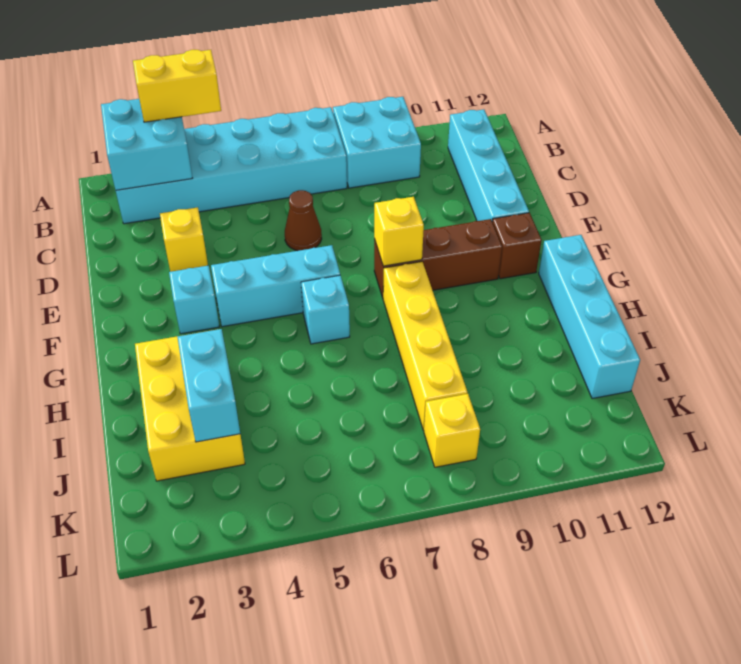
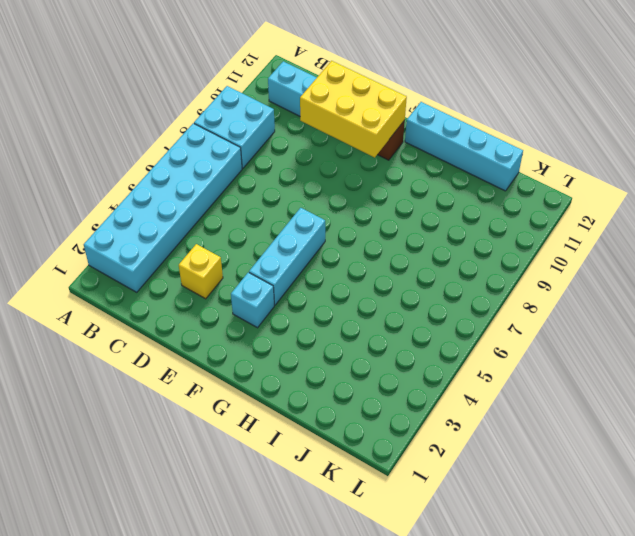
yellow 2x3 brick [300,61,407,157] -> yellow 2x3 brick moved to [135,337,245,481]
none -> brown 1x1 cone [285,190,322,251]
none -> brown 1x3 brick [374,219,502,298]
none -> cyan 1x1 brick [301,275,350,344]

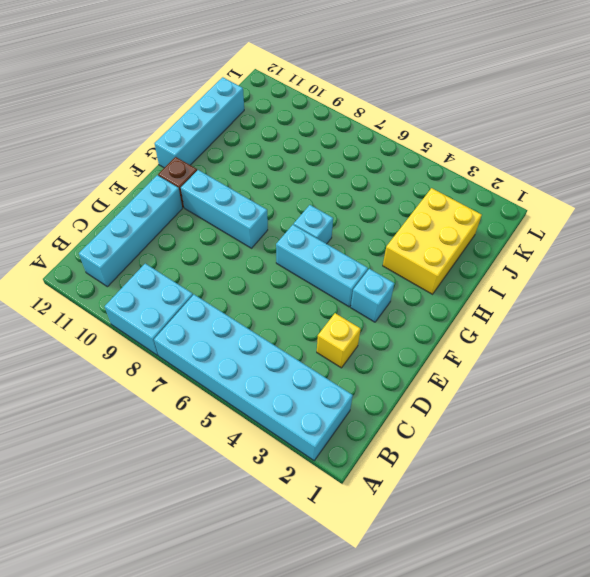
cyan 1x3 brick [181,170,268,248] -> brown 1x3 brick [374,219,502,298]
none -> brown 1x1 cone [285,190,322,251]
none -> yellow 1x4 brick [383,262,467,430]
none -> yellow 1x1 brick [424,394,480,467]

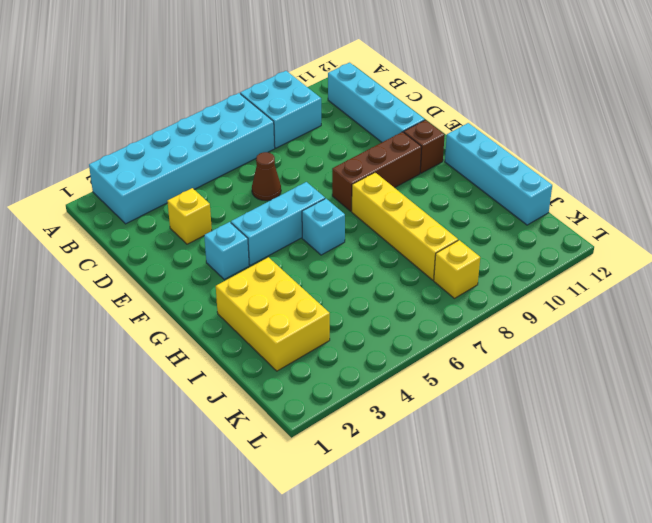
none -> cyan 2x2 brick [101,99,192,190]
none -> yellow 1x1 brick [374,197,424,266]
none -> cyan 1x2 brick [177,329,240,442]

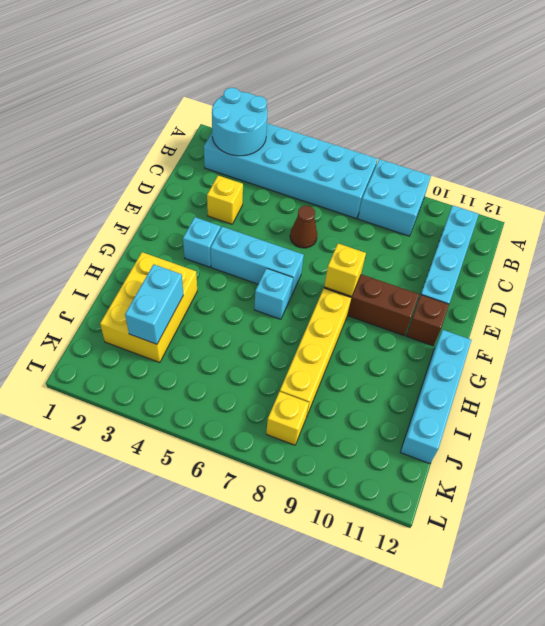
cyan 2x2 round brick [212,88,267,156] -> cyan 2x2 brick [101,99,192,190]
none -> yellow 1x2 brick [133,50,221,122]

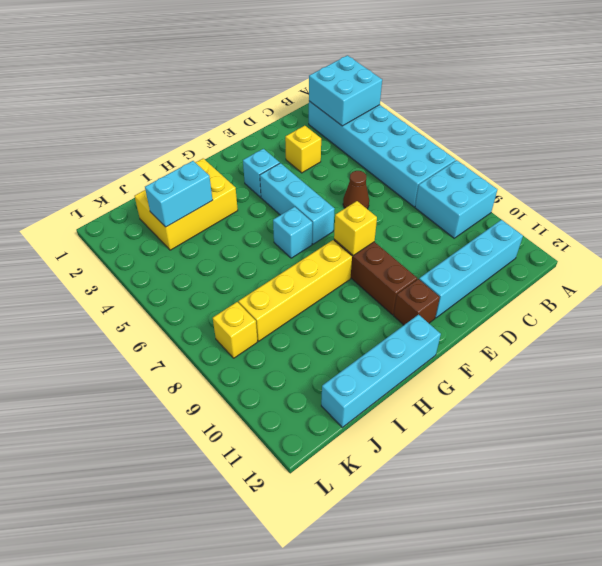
none -> yellow 1x2 brick [133,50,221,122]

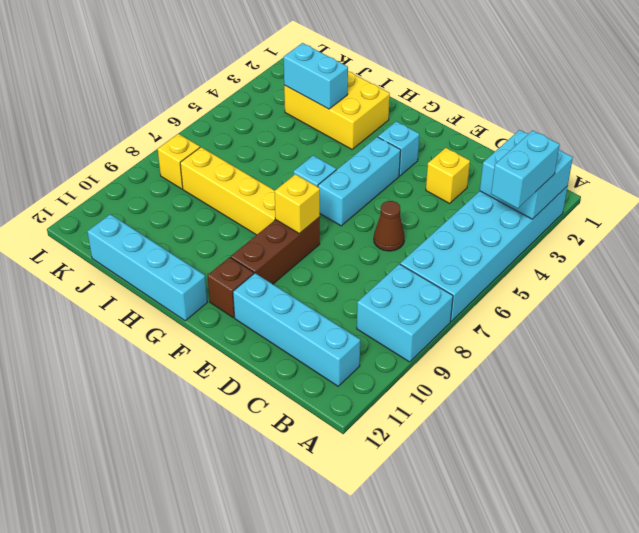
cyan 1x2 brick [491,130,560,208] -> yellow 1x2 brick [133,50,221,122]

